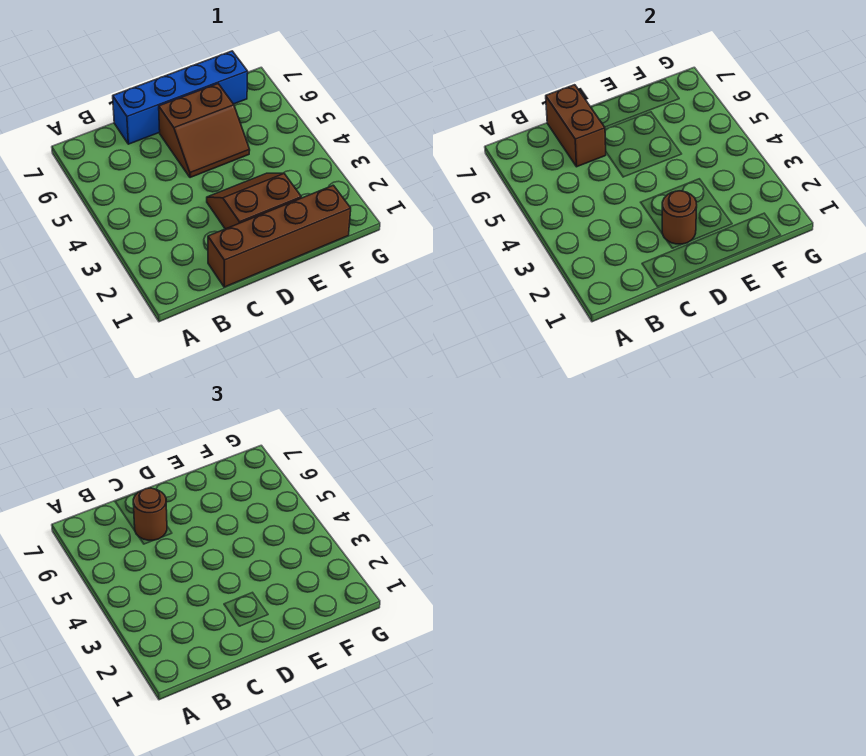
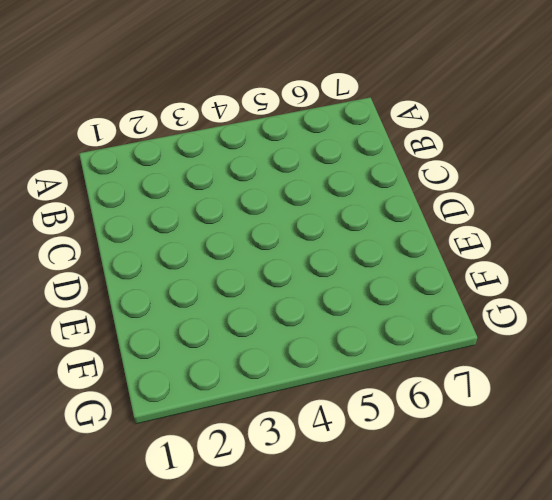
none -> brown 1x4 brick [208,185,351,287]
none -> blue 1x4 brick [113,51,248,144]

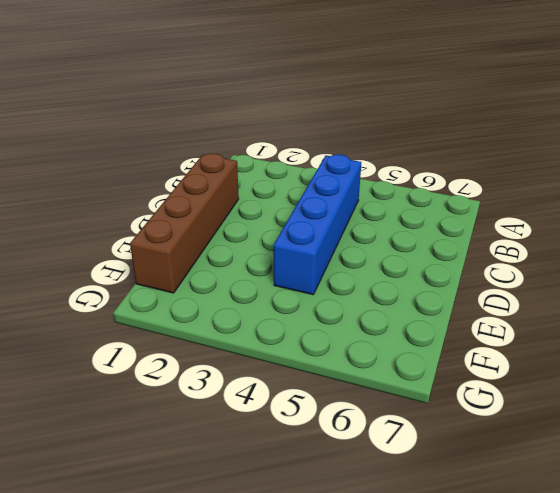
blue 1x4 brick [274,155,361,295] -> blue 1x4 brick moved to [113,51,248,144]
none -> brown 2x2 slope [207,173,301,229]
none -> brown 2x2 slope [159,84,250,178]

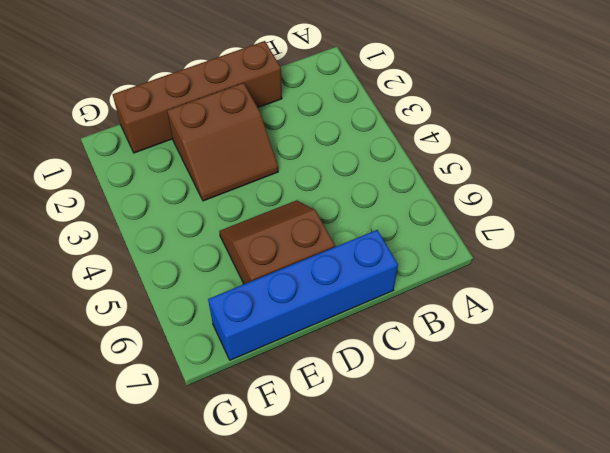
none -> brown 1x2 brick [546,85,606,167]
none -> brown 1x1 round brick [662,191,697,244]

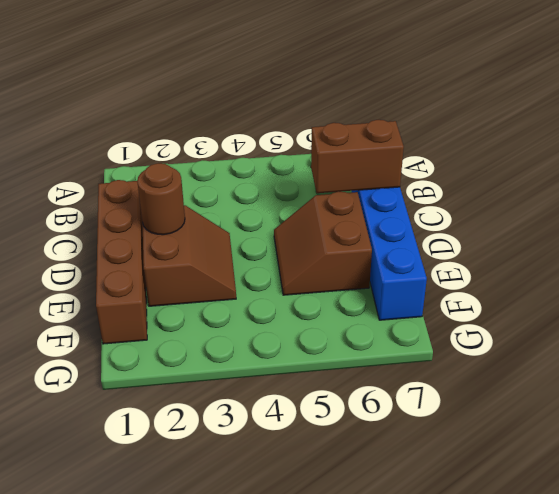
none -> brown 1x1 round brick [133,488,167,540]

